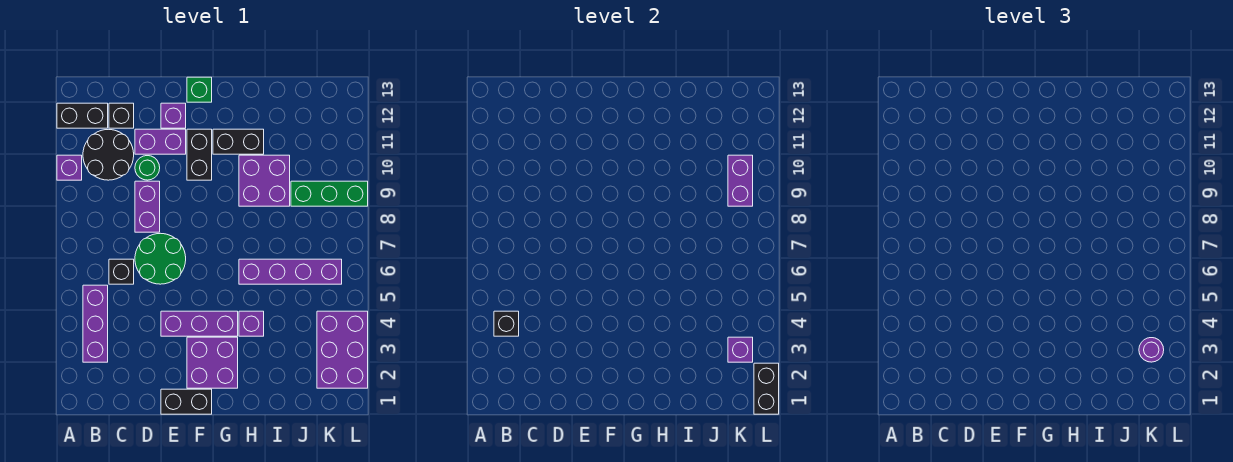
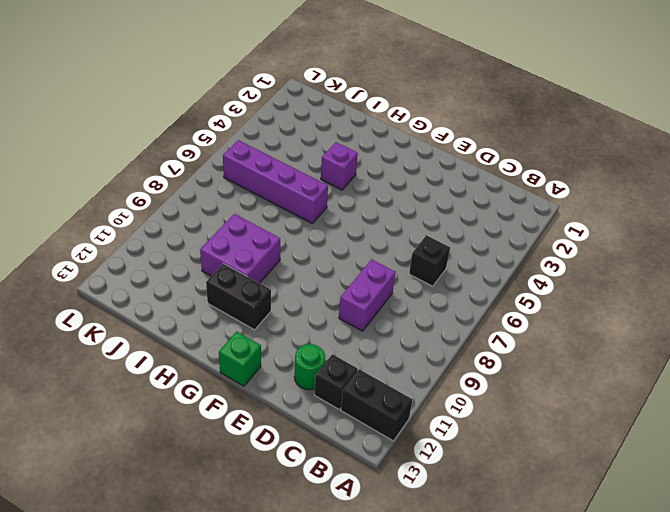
green 1x1 round brick [294,344,325,390] -> green 1x1 round brick moved to [135,156,160,180]
none -> purple 1x1 brick [57,155,82,180]
none -> purple 1x3 brick [83,285,108,362]
none -> black 2x2 round brick [83,129,134,180]

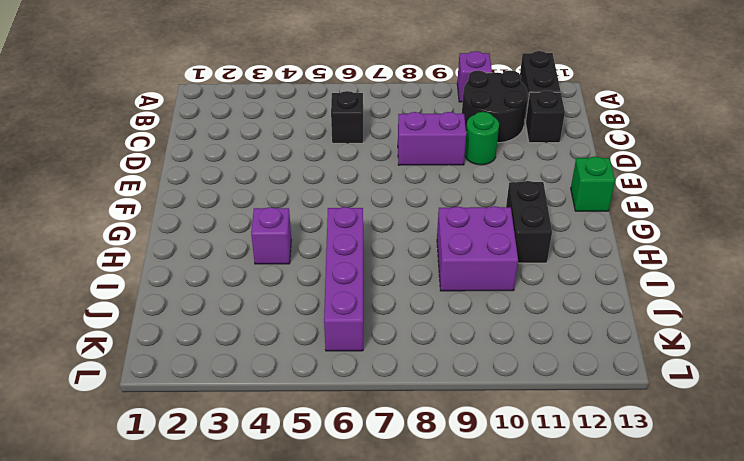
none -> purple 1x3 brick [83,285,108,362]
none -> green 2x2 round brick [135,233,186,284]
none -> purple 1x2 brick [135,129,186,154]

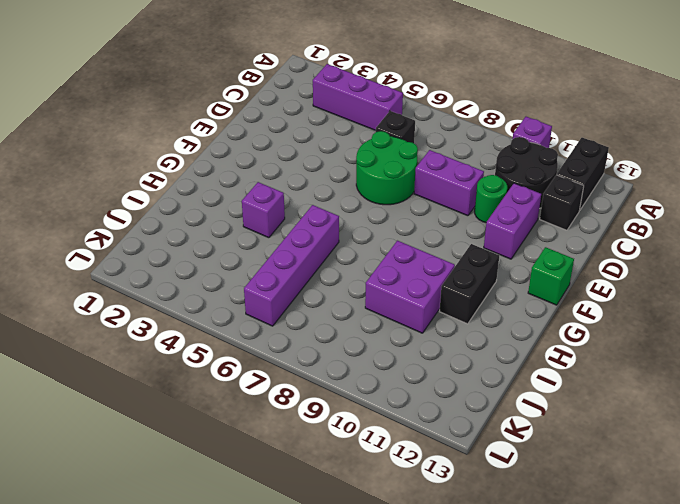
none -> black 1x2 brick [161,389,212,414]
none -> purple 1x3 brick [161,311,238,336]
none -> purple 1x1 brick [161,103,186,128]

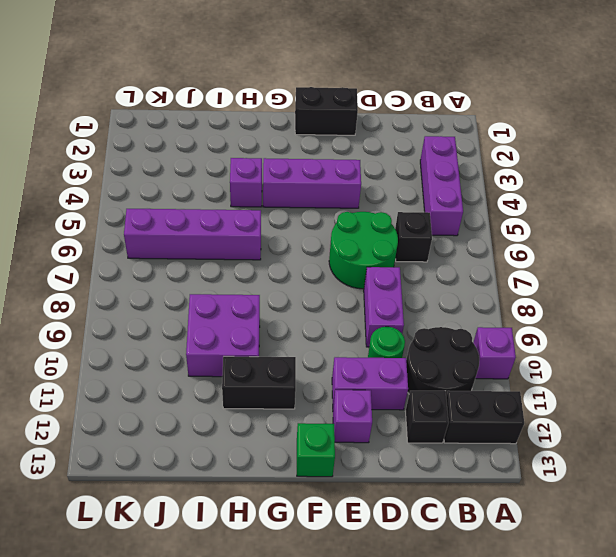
none -> purple 2x2 brick [187,337,238,388]
none -> black 1x2 brick [187,129,212,180]
none -> green 1x3 brick [291,181,368,206]

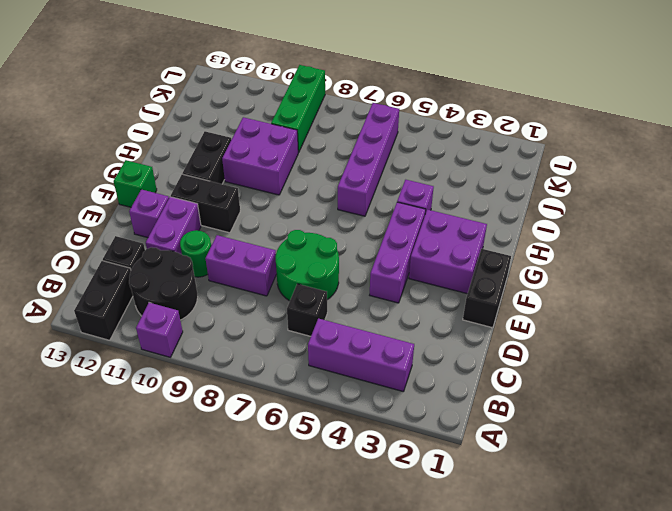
none -> purple 2x3 brick [317,311,368,388]
none -> black 1x1 brick [494,311,519,336]
none -> purple 1x1 brick [728,337,753,362]

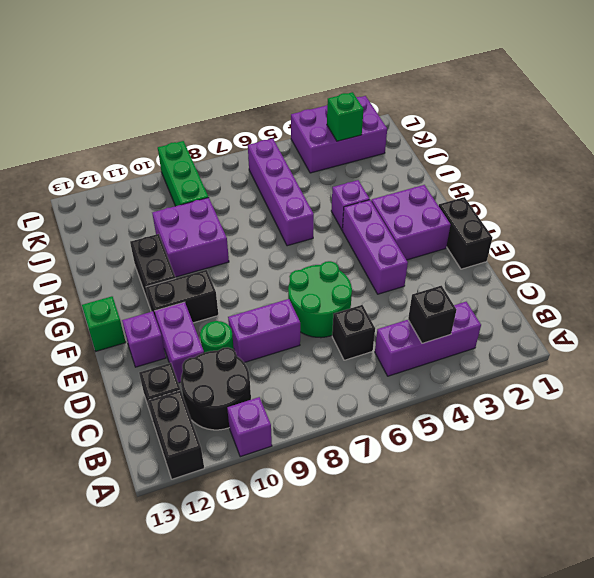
green 1x1 brick [327,92,364,141] -> purple 1x1 brick [728,337,753,362]
none -> purple 1x2 brick [728,155,753,206]
none -> black 1x2 brick [754,363,779,414]
none -> purple 1x1 round brick [1139,338,1164,362]

